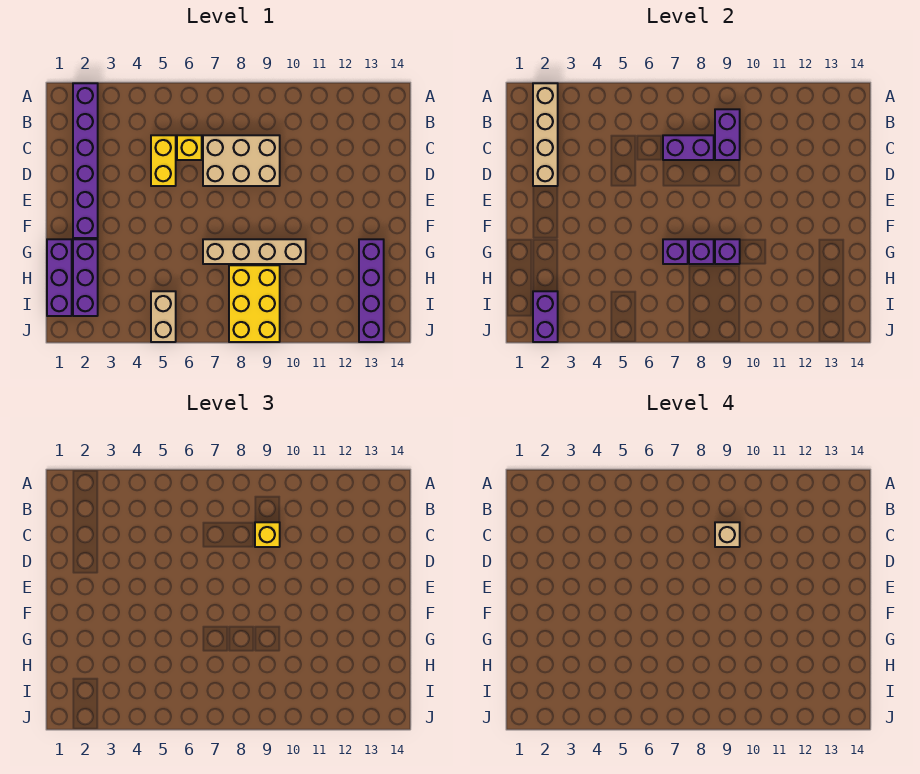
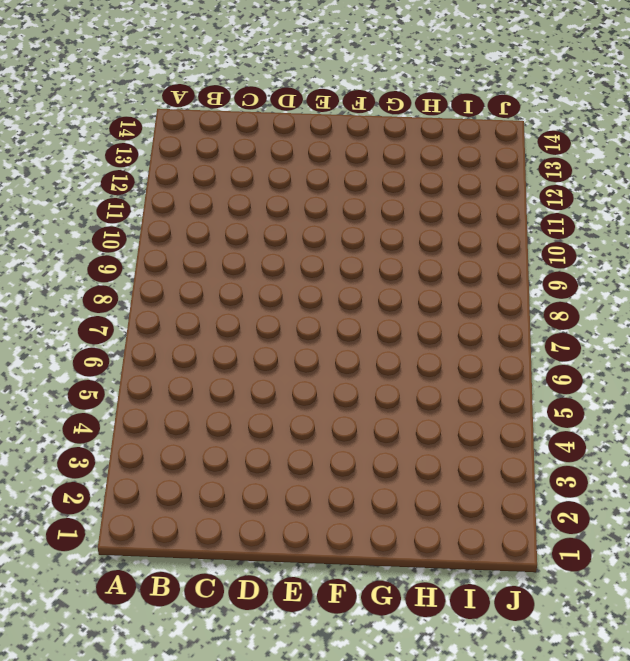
none -> purple 1x6 brick [73,83,98,238]
none -> yellow 1x2 brick [151,135,176,186]
none -> yellow 1x1 brick [177,135,202,160]

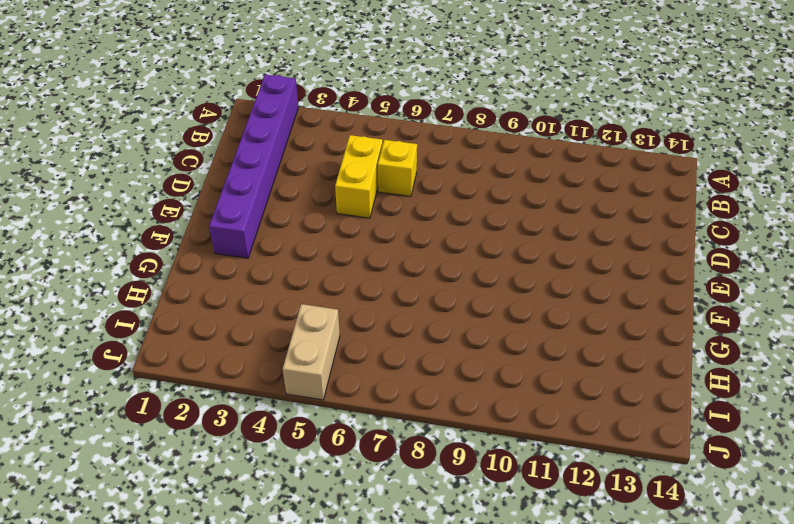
none -> tan 2x3 brick [203,135,280,186]
none -> purple 1x3 brick [47,239,72,316]
none -> purple 1x3 brick [73,239,98,316]

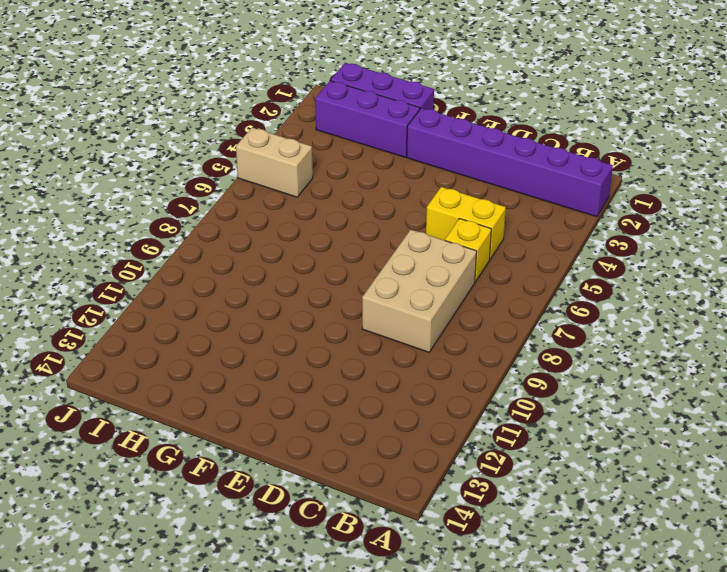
none -> tan 1x4 brick [203,239,306,264]
none -> purple 1x4 brick [359,239,384,342]
none -> yellow 2x3 brick [229,265,280,342]

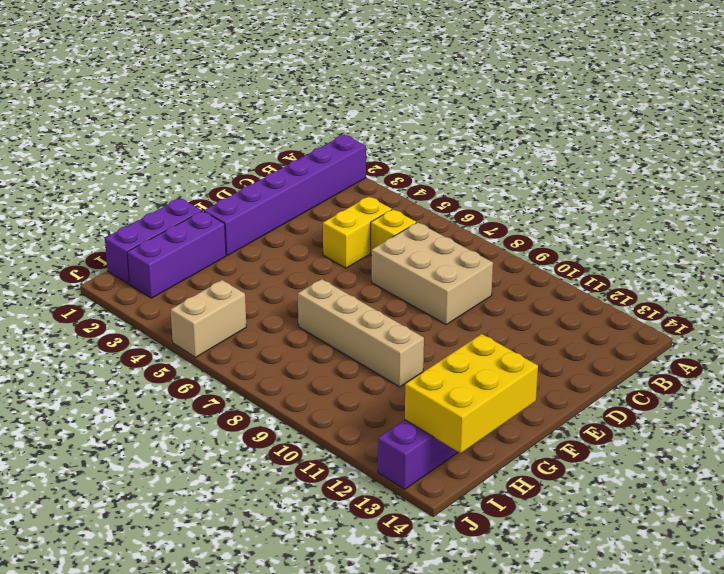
yellow 2x3 brick [405,334,538,453] -> yellow 2x3 brick moved to [229,265,280,342]
none -> tan 1x4 brick [533,83,558,186]
none -> purple 1x2 brick [715,109,740,160]
none -> purple 1x2 brick [663,135,714,160]

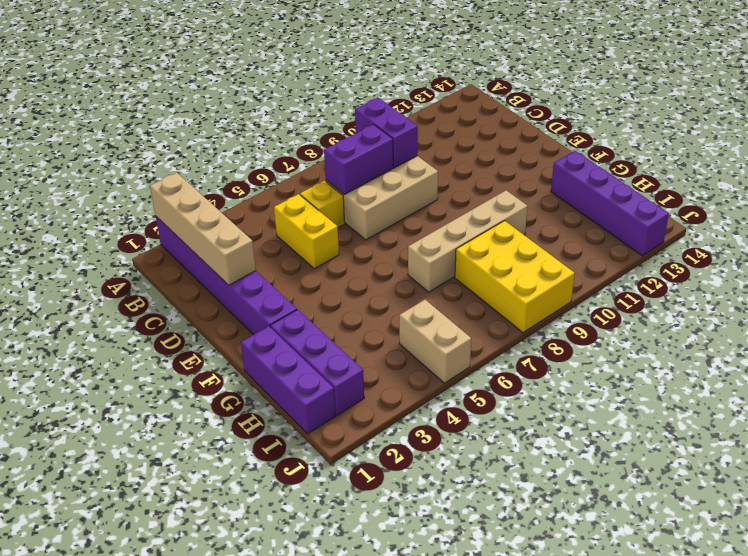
none -> purple 1x1 brick [663,239,688,264]
none -> purple 1x1 brick [689,239,714,264]
none -> purple 1x1 brick [715,239,740,264]

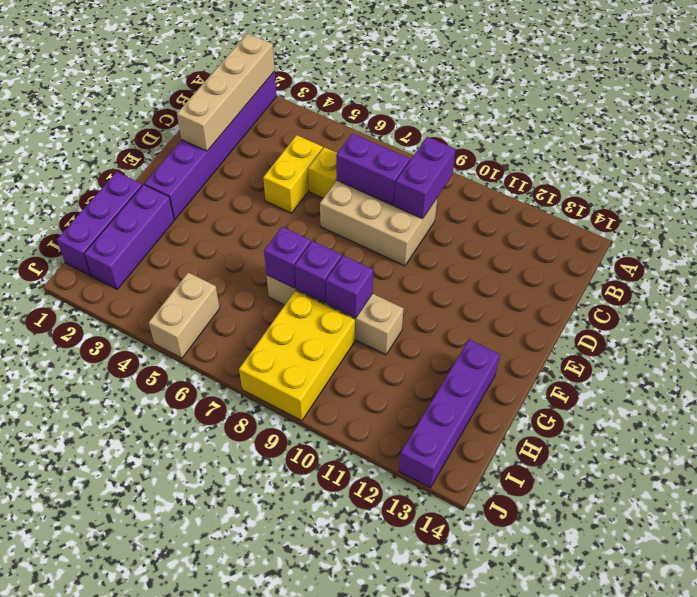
none -> purple 1x2 brick [533,291,558,342]
none -> yellow 1x1 brick [255,522,280,547]
none -> tan 1x1 brick [715,522,740,547]

